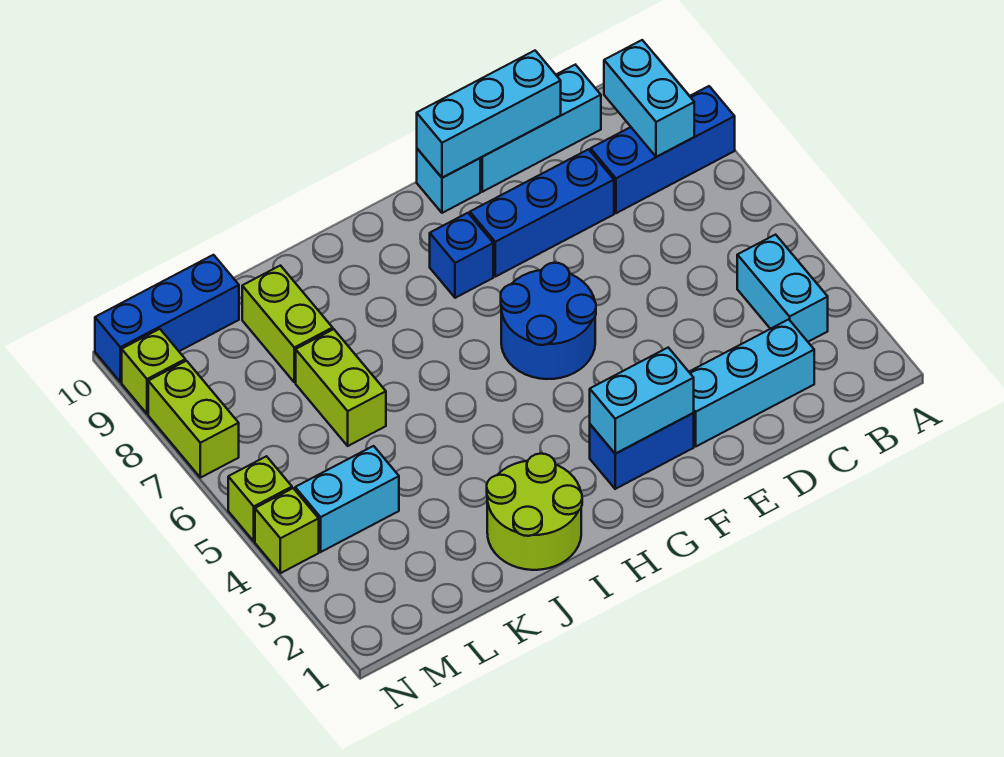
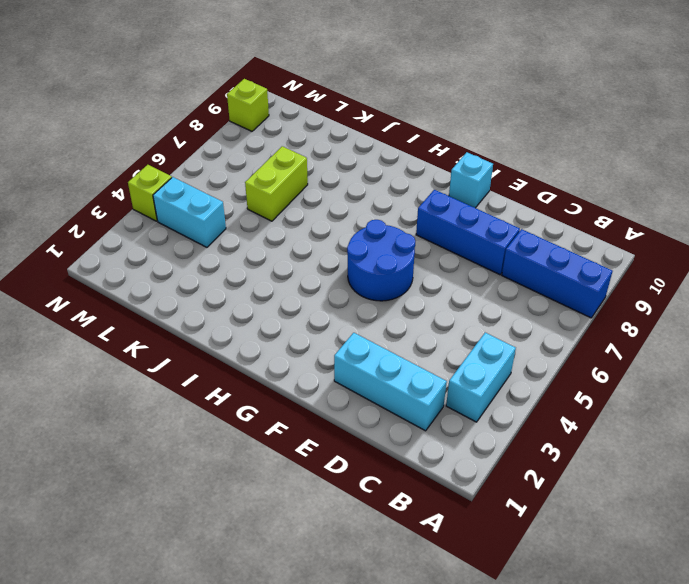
none -> cyan 1x3 brick [480,65,601,192]
none -> blue 1x2 brick [590,413,694,489]
none -> blue 1x1 brick [430,213,493,298]

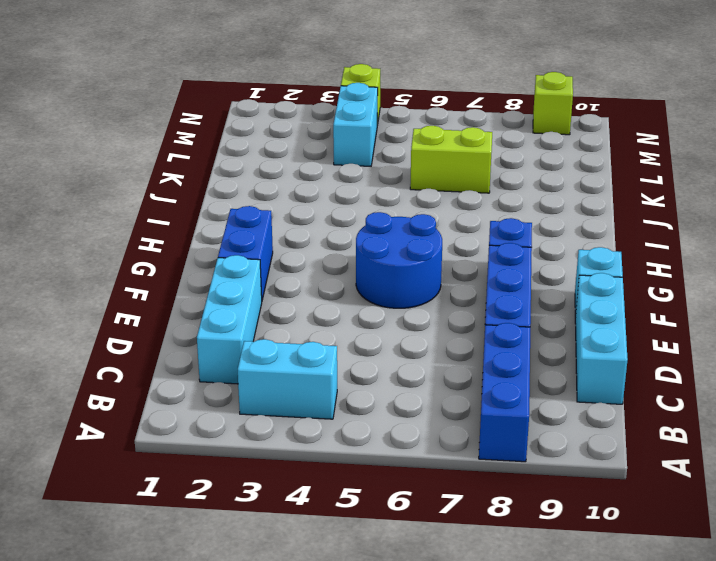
none -> lime 2x2 round brick [487,454,582,570]
none -> lime 1x2 brick [242,266,333,382]
none -> blue 1x3 brick [95,255,239,382]

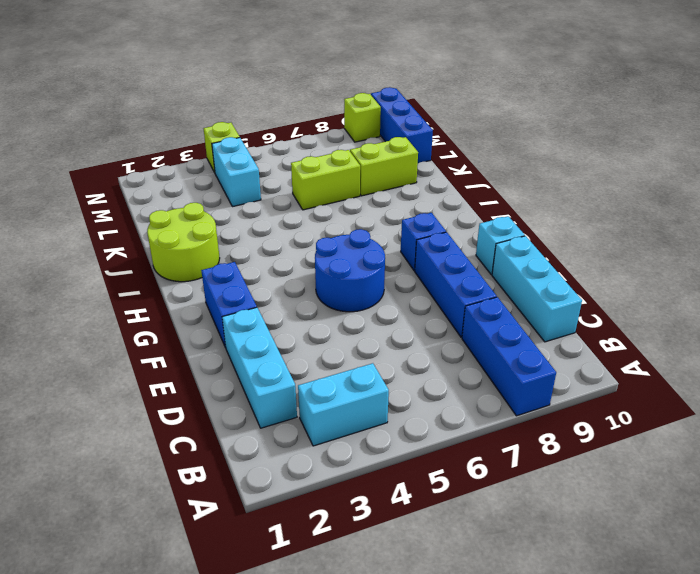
none -> lime 1x1 brick [228,456,292,541]
none -> lime 1x2 brick [148,361,239,478]
none -> cyan 1x2 brick [604,40,694,157]

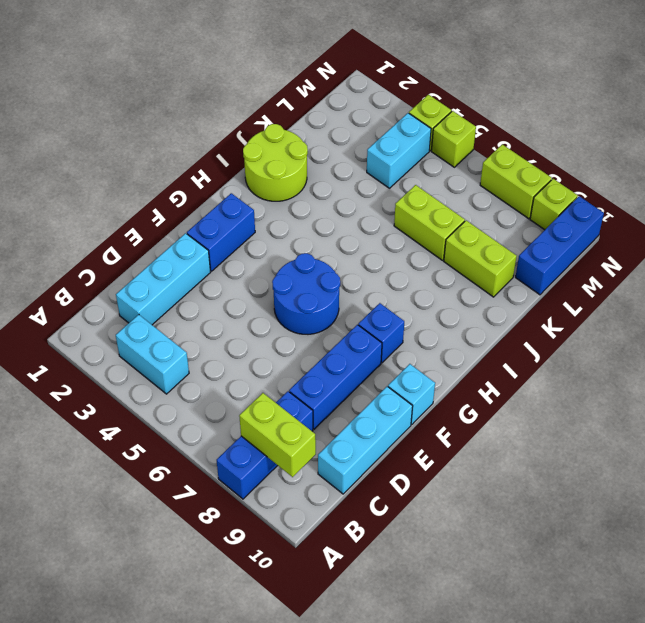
lime 1x2 brick [239,393,316,477] -> cyan 1x2 brick [604,40,694,157]
none -> cyan 1x3 brick [417,51,561,178]
none -> cyan 1x2 brick [590,348,694,454]

